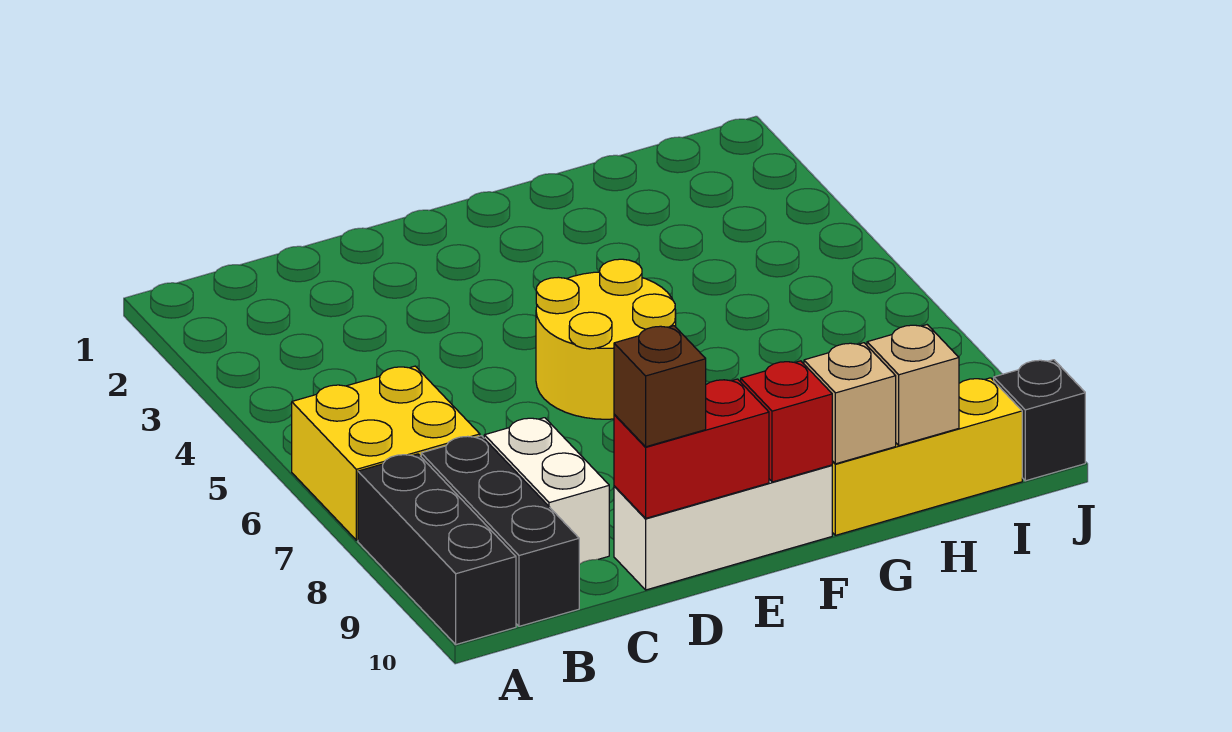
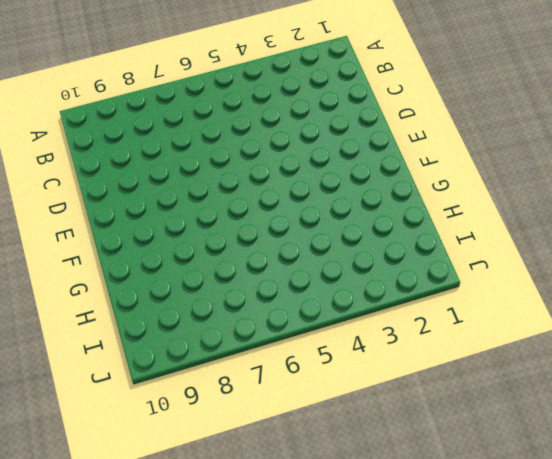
none -> yellow 2x2 brick [292,366,480,540]
none -> black 1x3 brick [358,454,516,645]
none -> black 1x3 brick [421,436,579,626]

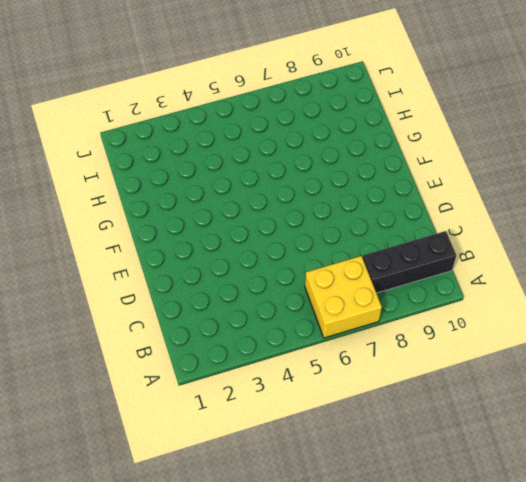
none -> black 1x3 brick [358,454,516,645]
none -> white 1x2 brick [484,418,609,564]
none -> white 1x3 brick [614,465,832,590]

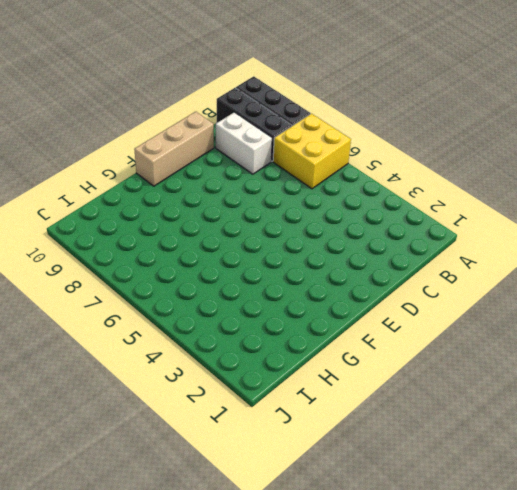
tan 1x3 brick [134,112,214,186] -> white 1x3 brick [614,465,832,590]
none -> yellow 2x2 round brick [536,259,676,419]
none -> yellow 1x3 brick [832,378,1022,535]
none -> black 1x1 brick [994,360,1085,481]

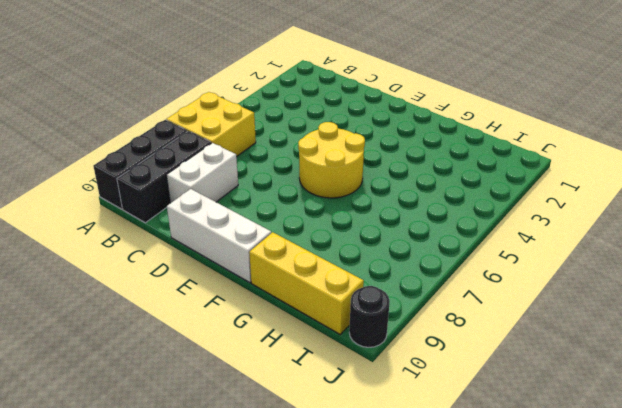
black 1x1 round brick [349,286,390,347] -> black 1x1 brick [994,360,1085,481]
none -> red 1x2 brick [614,379,769,518]
none -> red 1x1 brick [741,361,832,482]
none -> tan 1x1 brick [804,343,896,464]

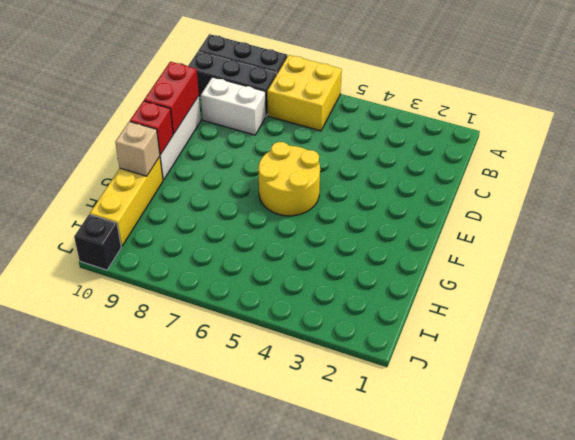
none -> tan 1x1 brick [867,325,959,445]
none -> brown 1x1 brick [614,326,706,447]

